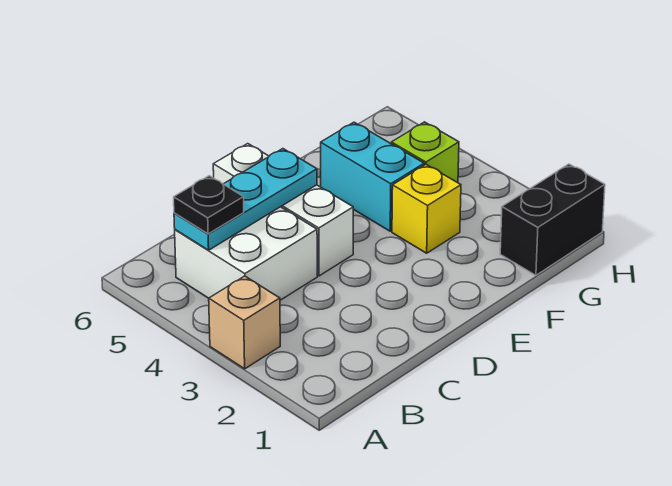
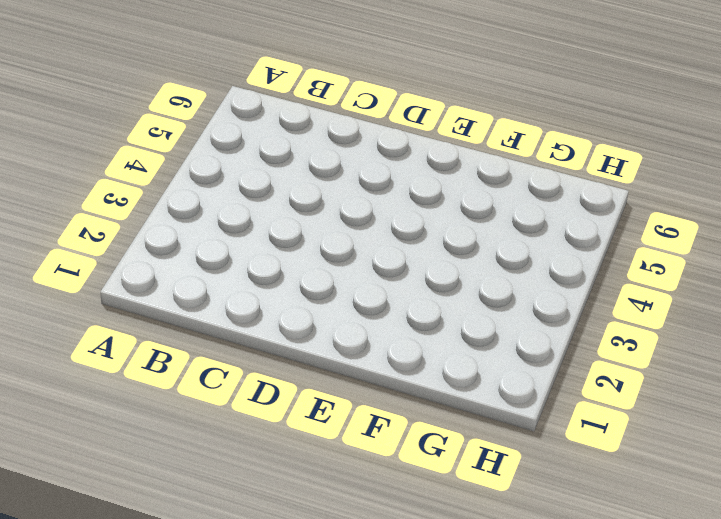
none -> tan 1x1 brick [209,276,280,369]
none -> white 2x2 brick [175,207,317,300]

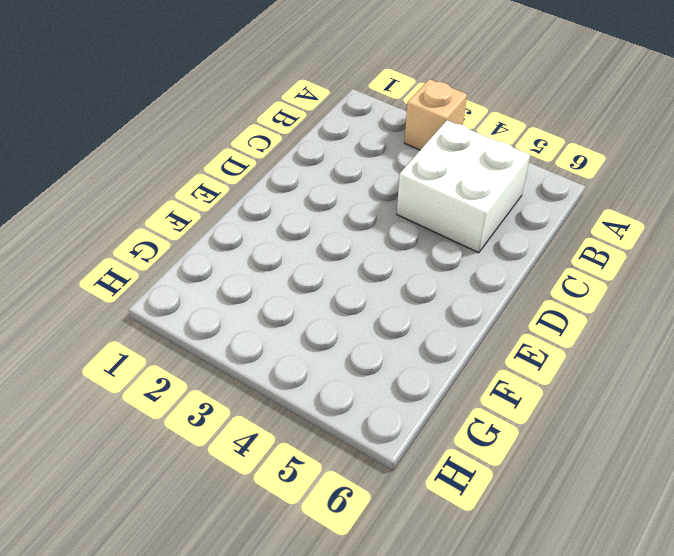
none -> white 1x3 brick [213,144,353,276]
none -> yellow 1x1 brick [392,164,461,253]

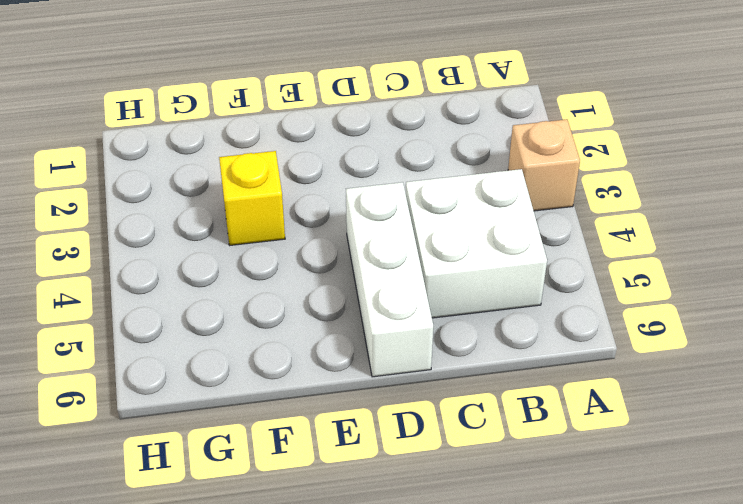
none -> cyan 1x2 brick [321,122,424,231]
none -> black 1x2 brick [500,164,605,275]

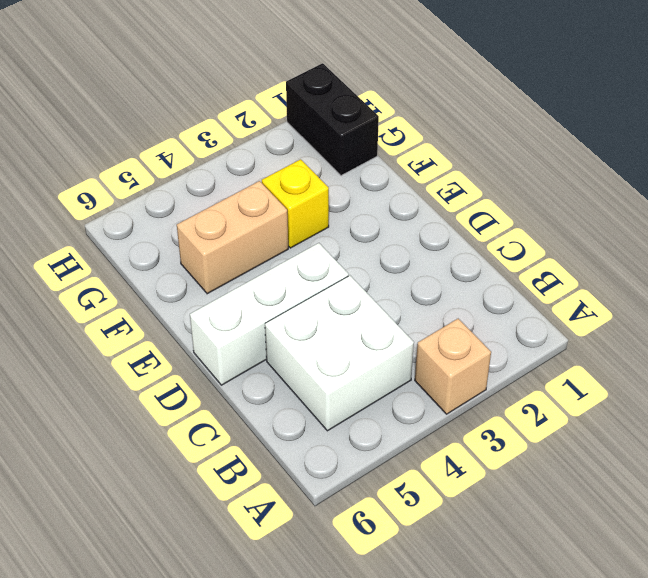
tan 1x2 brick [177,181,288,294] -> cyan 1x2 brick [321,122,424,231]
none -> lime 1x1 brick [391,122,459,183]
none -> cyan 1x3 plate [174,149,317,250]

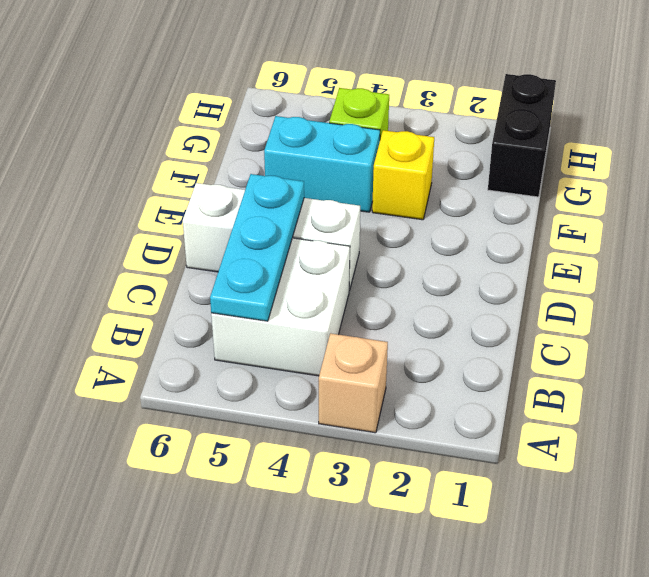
none -> black 1x1 plate [174,176,244,234]

